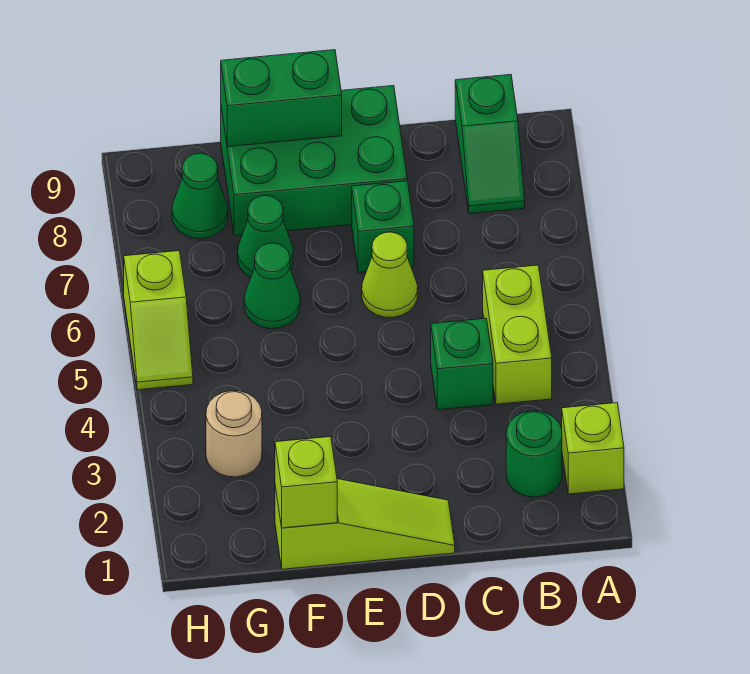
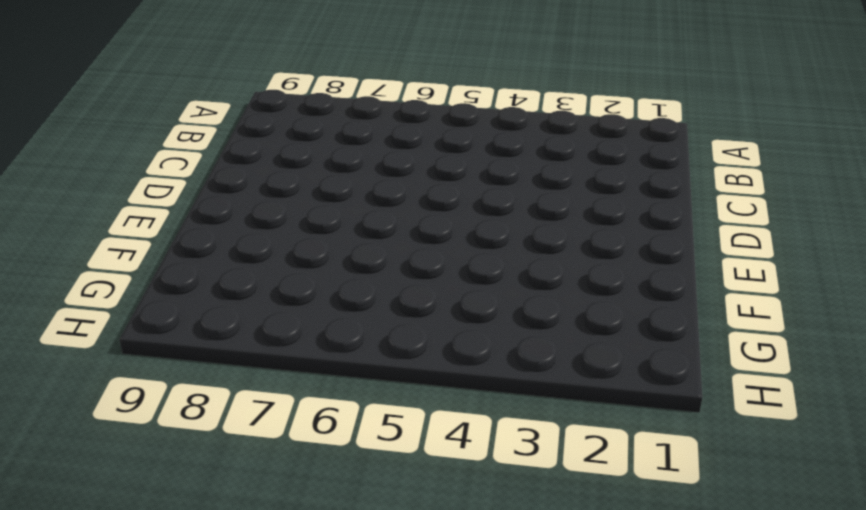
none -> lime 1x1 brick [562,403,624,494]
none -> green 1x1 round brick [506,411,562,497]
none -> lime 1x2 brick [483,265,552,404]

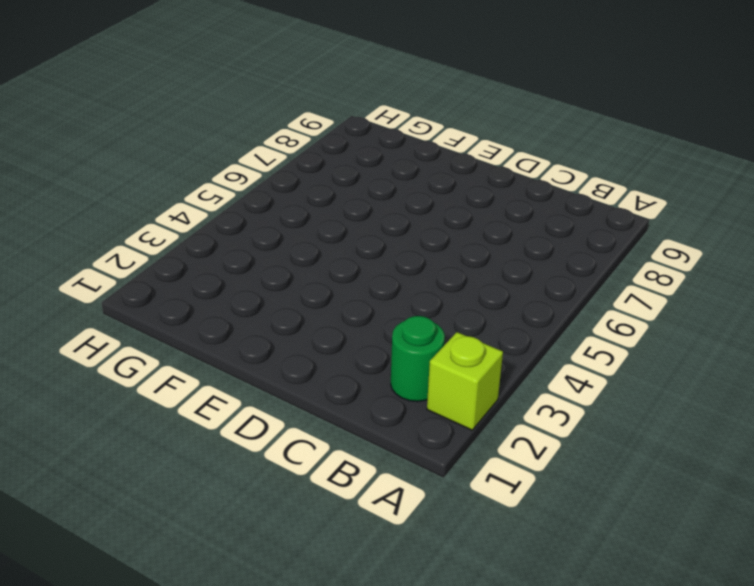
none -> lime 1x2 brick [483,265,552,404]
none -> green 1x2 slope [455,75,525,214]
none -> green 1x1 brick [431,318,493,410]

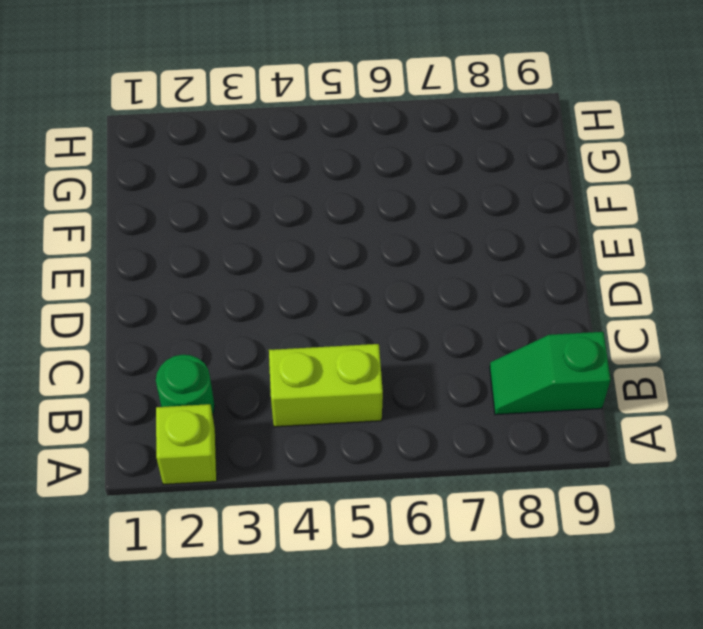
none -> green 1x1 brick [431,318,493,410]
none -> lime 1x3 slope [275,479,455,569]
none -> lime 1x1 cone [362,232,418,317]

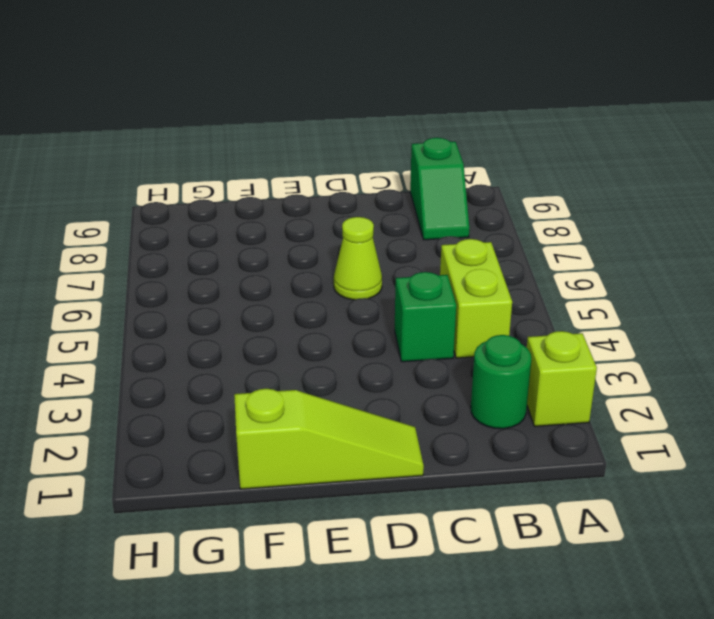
none -> green 1x1 brick [352,181,414,272]
none -> green 2x3 brick [221,86,407,236]
none -> green 1x1 cone [244,243,300,328]

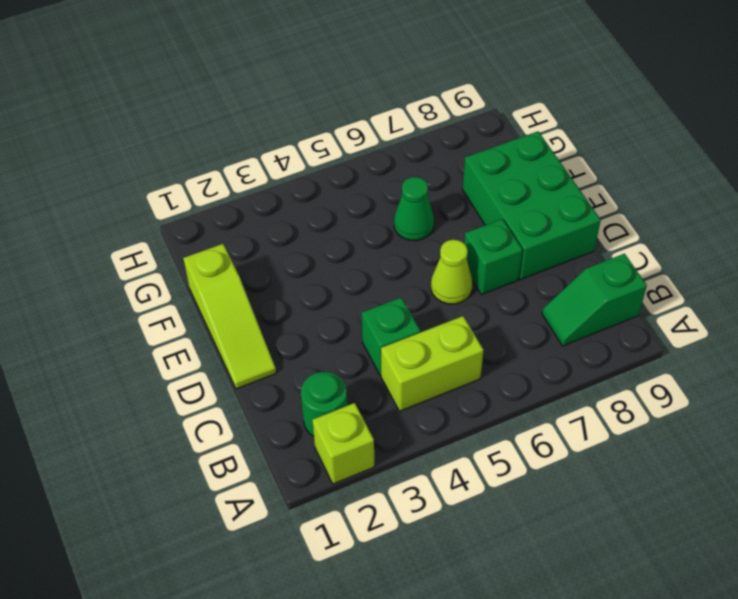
none -> green 1x1 cone [238,196,293,277]
none -> tan 1x1 round brick [206,391,262,477]
none -> green 1x1 cone [172,153,228,239]

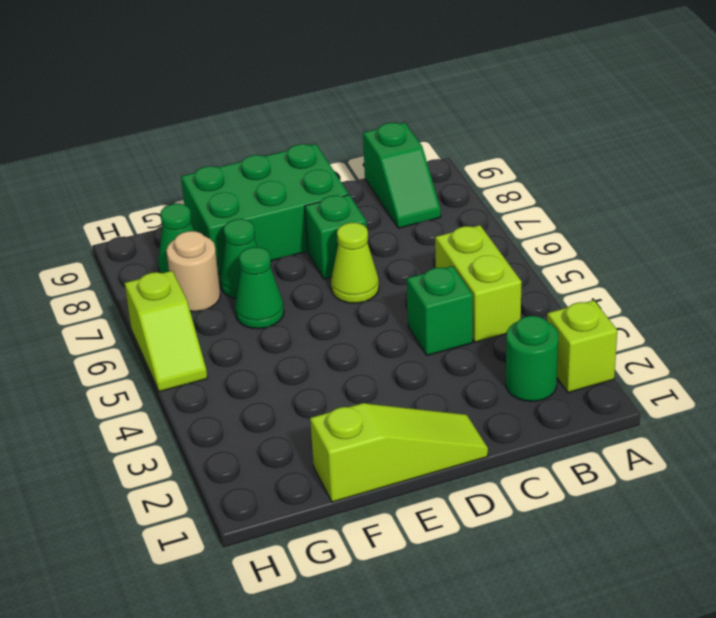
tan 1x1 round brick [166,231,220,312] -> tan 1x1 round brick moved to [206,391,262,477]
none -> green 1x2 brick [221,50,342,147]
none -> lime 1x1 brick [275,437,337,528]

